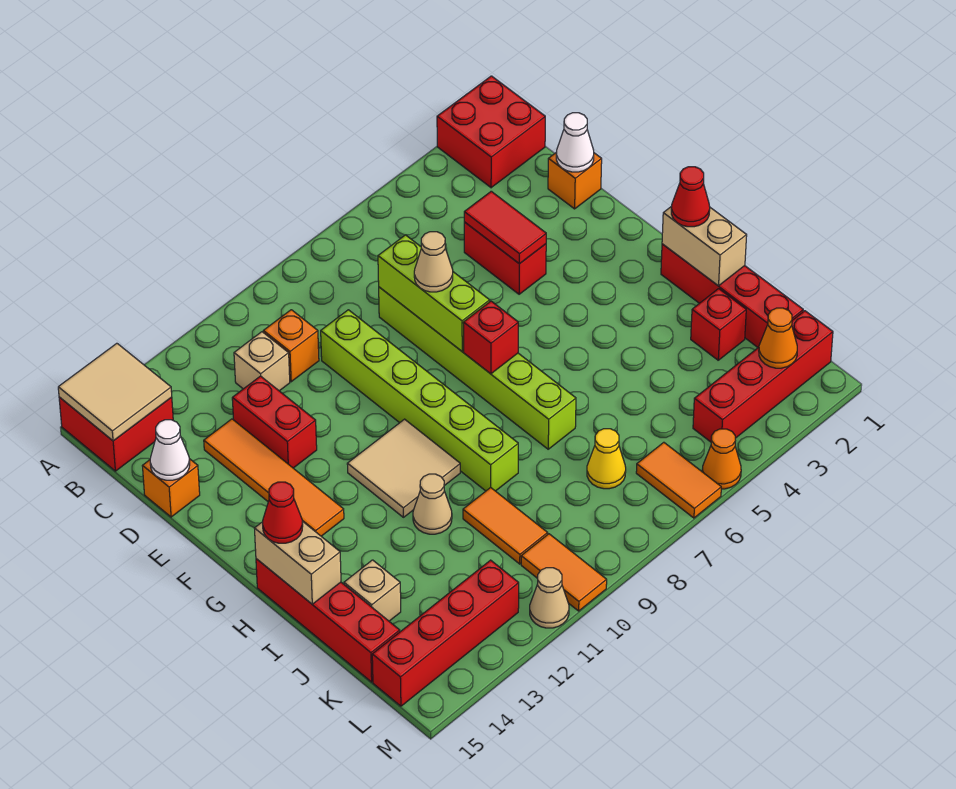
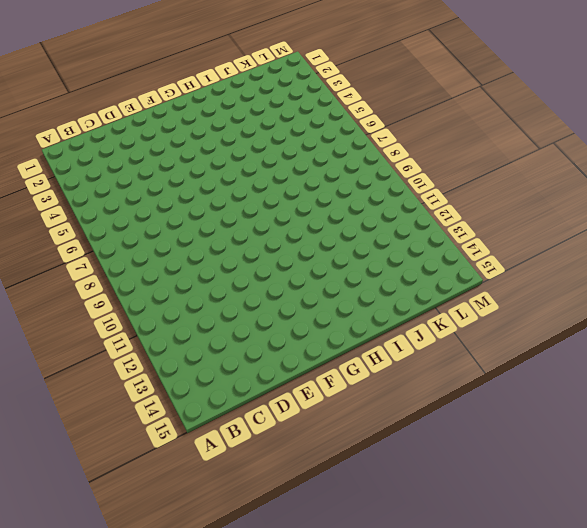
none -> red 2x2 brick [437,76,545,188]
none -> red 2x2 brick [59,397,173,471]
none -> orange 1x1 brick [263,310,319,382]
none -> tan 1x1 brick [234,332,290,391]

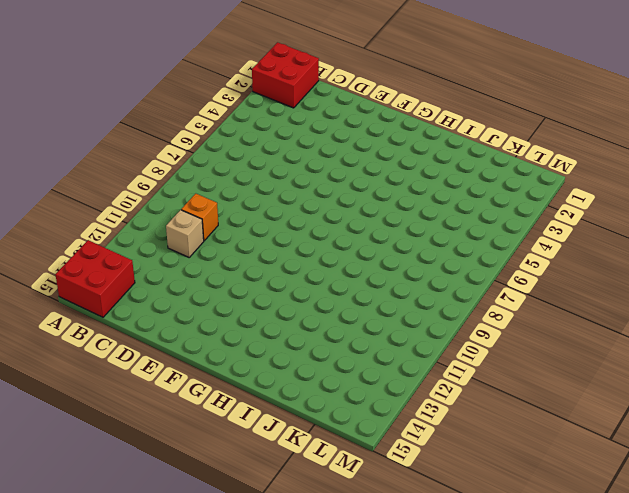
none -> orange 1x1 brick [548,153,602,209]
none -> red 1x2 brick [464,222,546,294]
none -> lime 1x6 brick [379,287,576,449]
none -> lime 1x6 brick [321,310,518,491]

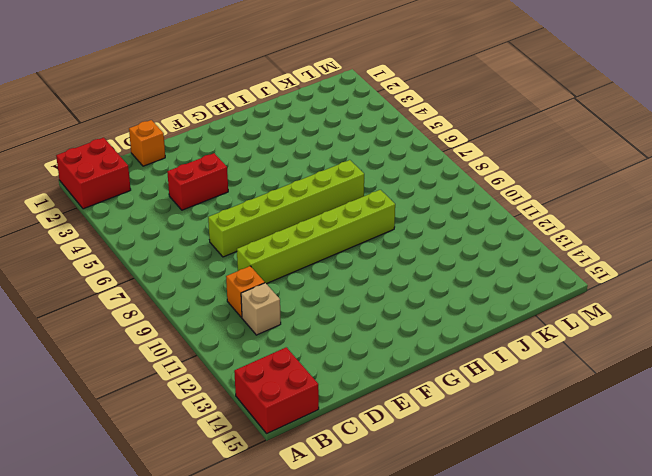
none -> red 1x2 brick [232,376,317,468]
none -> orange 1x4 tile [204,419,344,536]
none -> orange 1x1 brick [143,459,200,517]
none -> tan 2x2 tile [347,419,460,517]

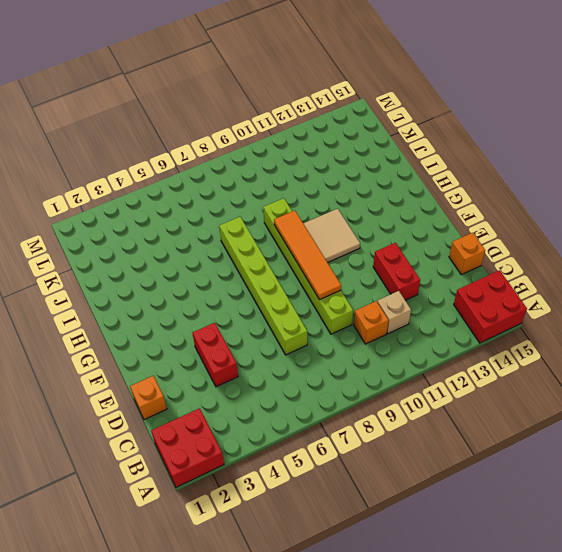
orange 1x4 tile [274,211,341,300] -> orange 1x4 tile moved to [204,419,344,536]
none -> red 1x4 brick [661,244,803,347]
none -> red 1x4 brick [256,559,400,682]
none -> tan 1x1 cone [413,474,452,534]
none -> red 1x1 brick [691,289,746,360]

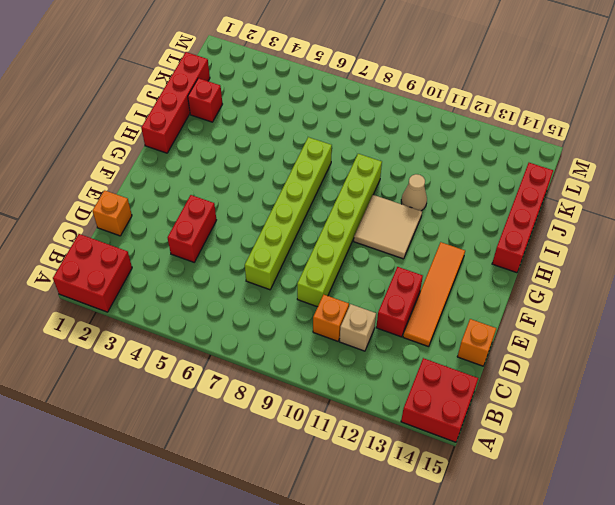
none -> orange 1x2 tile [463,488,548,564]
none -> tan 1x1 brick [344,560,401,621]
none -> yellow 1x1 cone [587,429,626,489]
none -> red 1x4 brick [693,311,833,442]

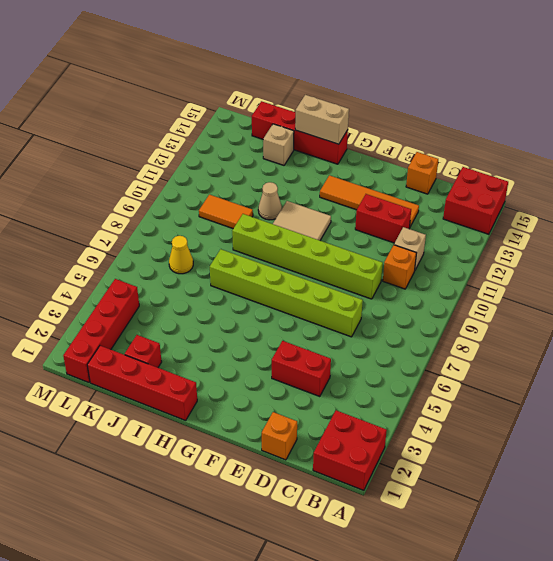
none -> orange 1x2 tile [636,442,721,518]
none -> orange 1x2 tile [521,534,607,611]
none -> red 1x4 brick [372,560,519,706]
none -> orange 1x1 cone [702,429,741,489]

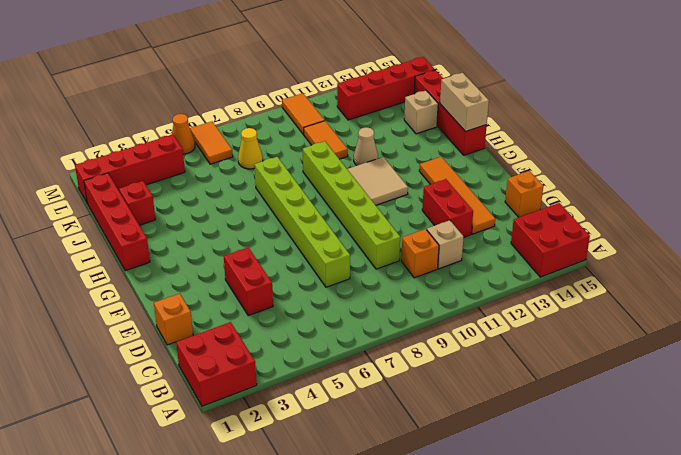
none -> tan 1x1 cone [530,568,569,628]
none -> tan 2x2 tile [58,343,172,441]
none -> white 1x1 cone [556,113,594,172]
none -> red 1x2 tile [464,191,546,264]

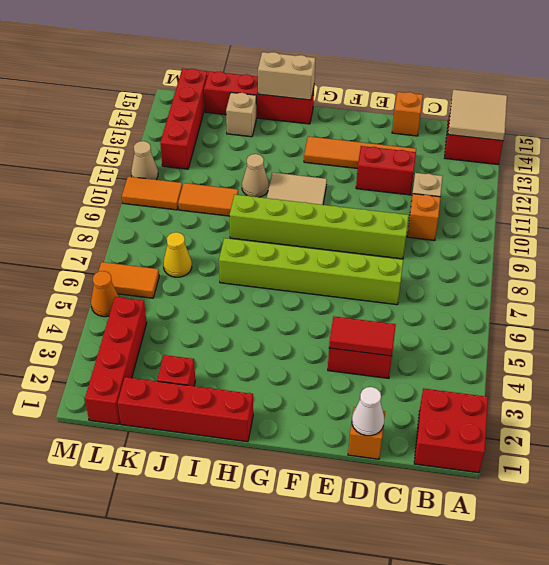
none -> lime 1x3 brick [378,235,490,351]
none -> white 1x1 cone [150,420,190,480]
none -> red 1x1 brick [463,301,518,374]
none -> tan 1x2 brick [662,206,747,286]

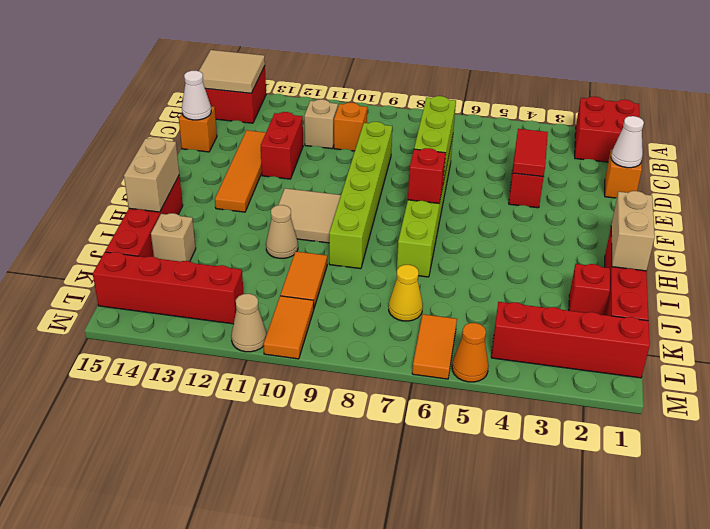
none -> orange 1x1 cone [759,308,797,368]
none -> tan 1x1 cone [414,232,453,292]
none -> red 1x1 cone [671,167,710,227]
none -> red 1x1 cone [263,482,303,543]

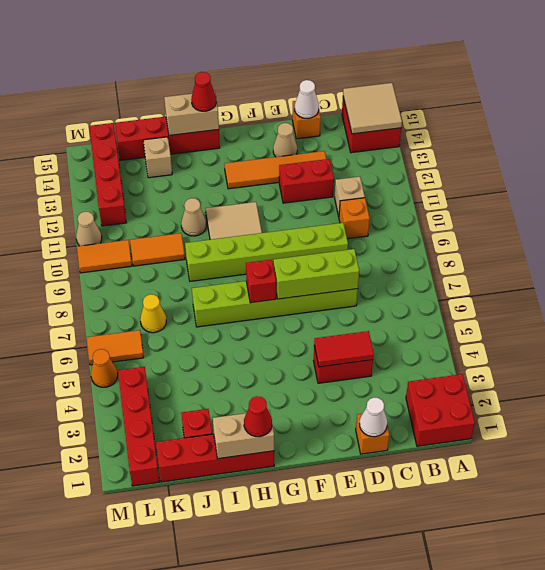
tan 1x1 cone [273,123,297,157] -> tan 1x1 cone moved to [414,232,453,292]
none -> orange 1x1 cone [759,308,797,368]

